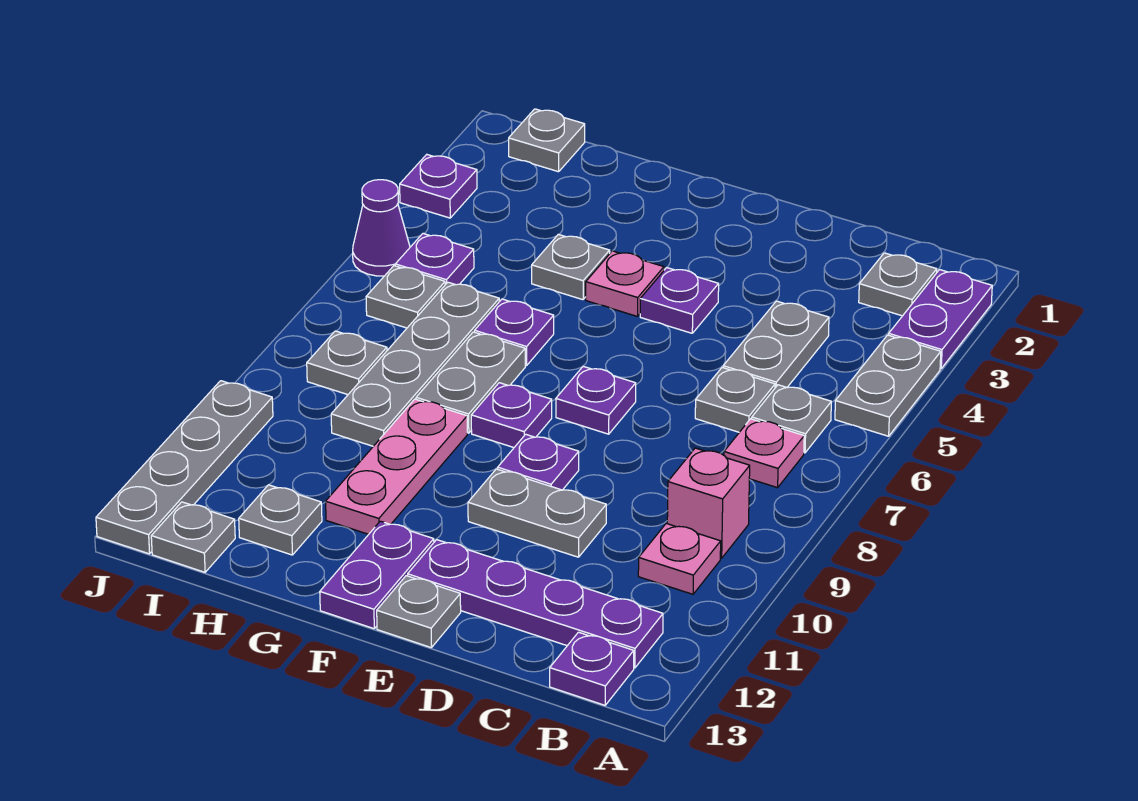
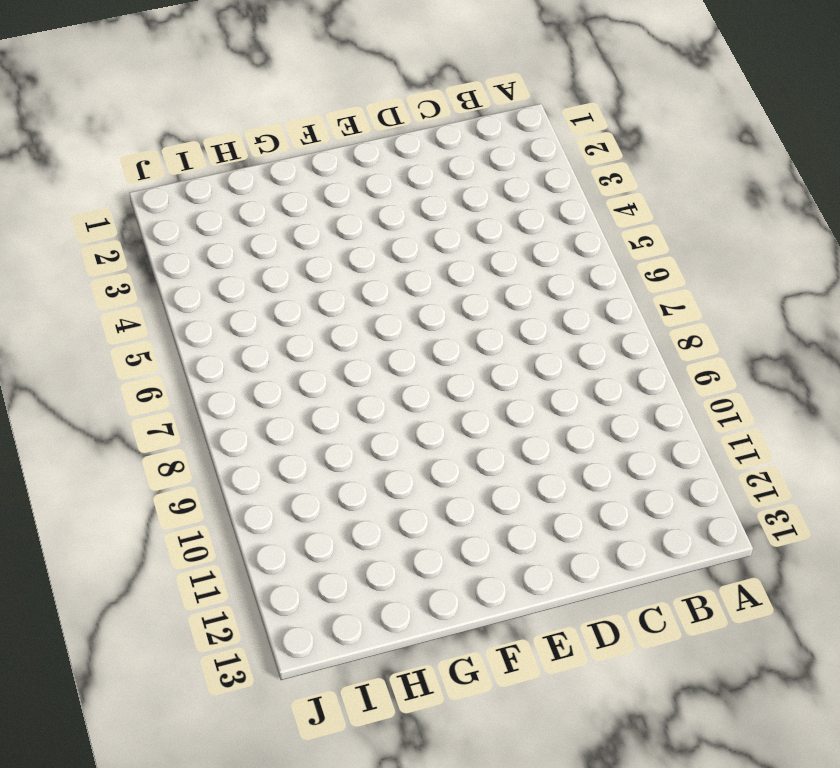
none -> purple 1x2 plate [889,270,992,369]
none -> grey 1x2 plate [835,335,941,436]
none -> grey 1x1 plate [859,253,937,316]
none -> grey 1x1 plate [752,385,831,453]

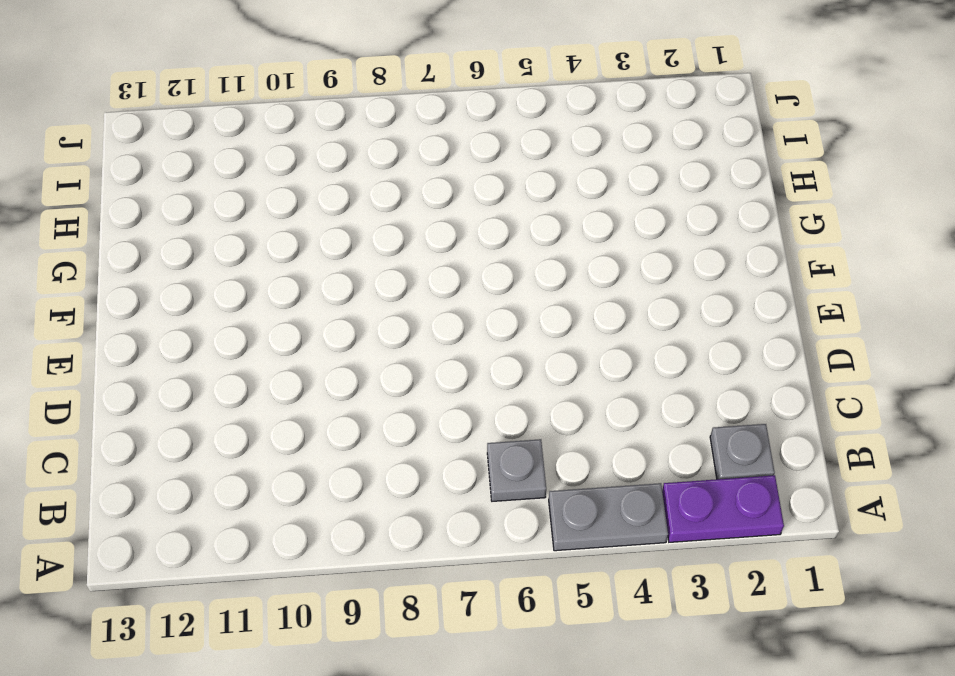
none -> pink 1x1 plate [724,419,804,488]
none -> pink 1x1 brick [667,448,750,558]
none -> pink 1x1 plate [638,523,721,594]
none -> purple 1x4 plate [408,540,663,668]

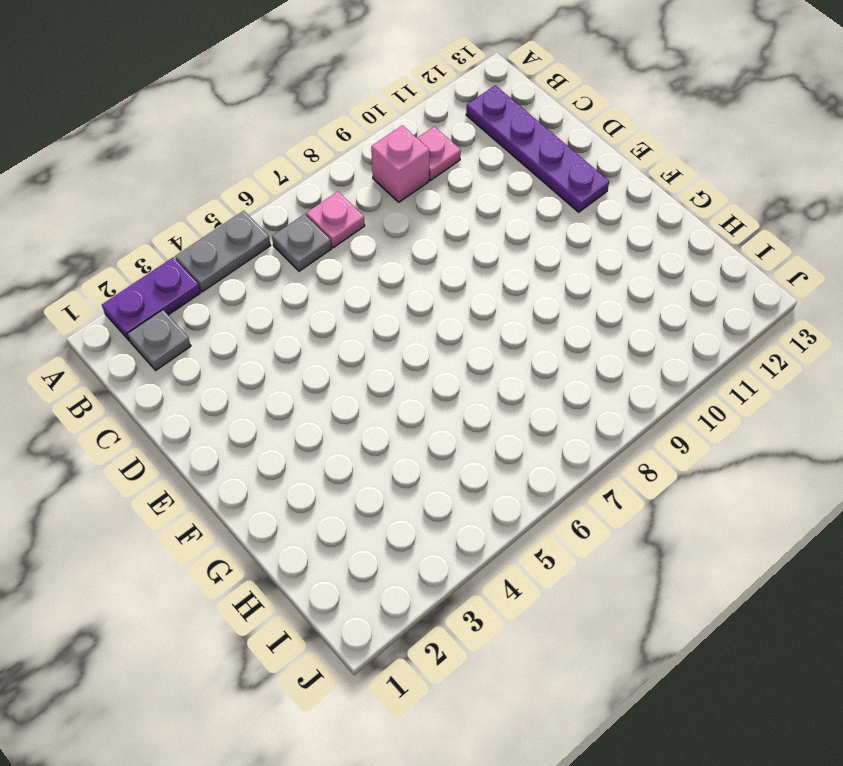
none -> purple 1x1 plate [550,632,634,705]
none -> grey 1x2 plate [723,301,829,388]
none -> grey 1x1 plate [695,367,775,432]
none -> grey 1x2 plate [468,469,606,557]

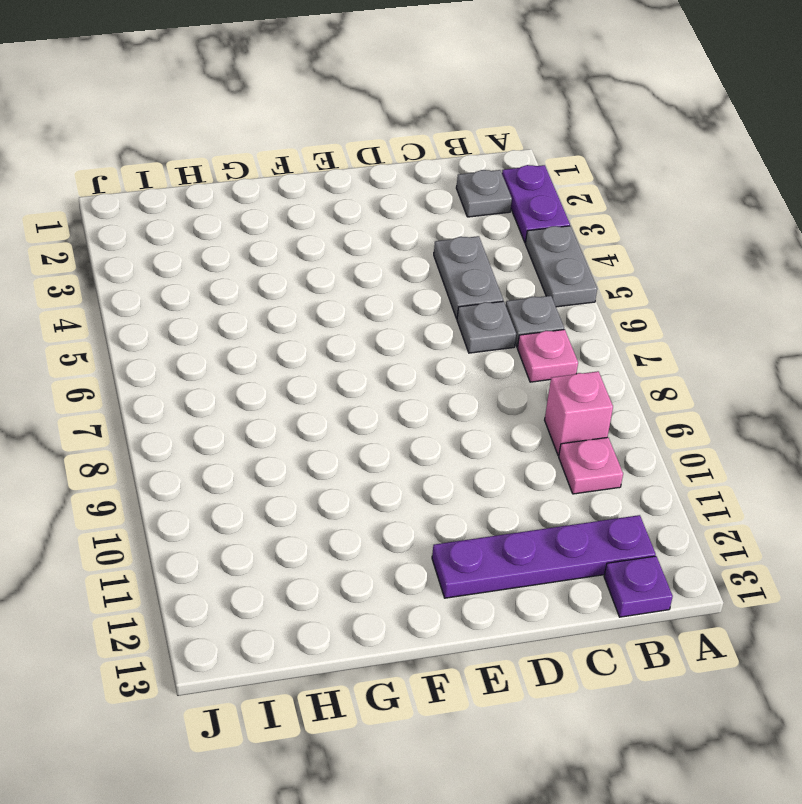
none -> grey 1x2 plate [468,469,606,557]
none -> purple 1x1 plate [640,268,719,333]
none -> purple 1x1 plate [556,366,636,434]
none -> purple 1x1 plate [498,434,579,490]

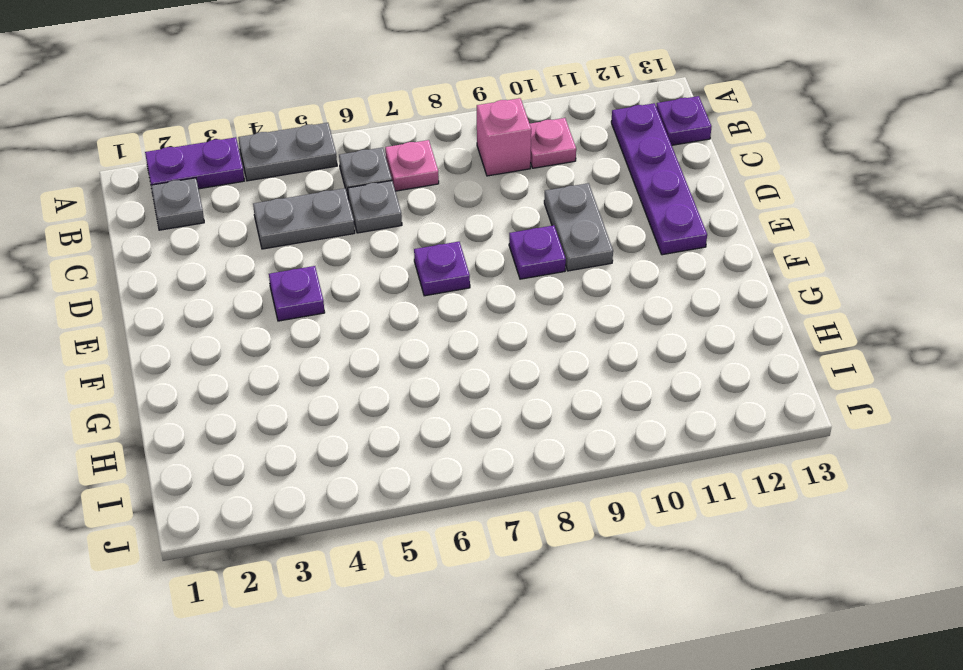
none -> grey 1x1 plate [377,576,461,648]
none -> pink 1x1 plate [586,251,664,316]
none -> purple 1x1 plate [471,383,552,448]
none -> purple 1x2 plate [320,521,434,629]

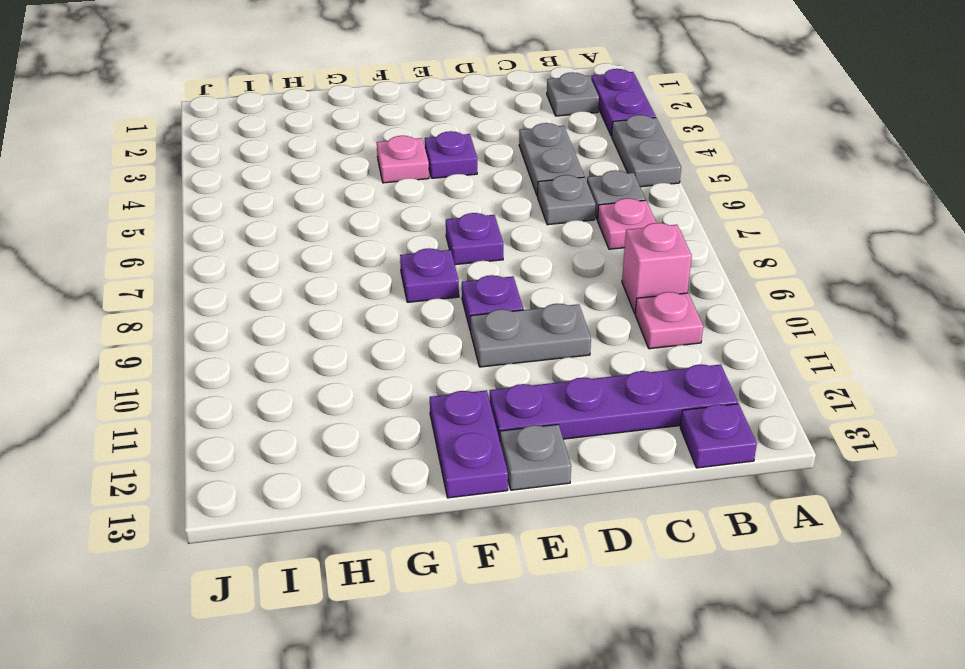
none -> grey 1x1 plate [532,234,610,300]
none -> purple 1x1 plate [475,299,554,366]
none -> grey 1x2 plate [416,332,525,433]
none -> pink 1x3 plate [326,399,467,534]

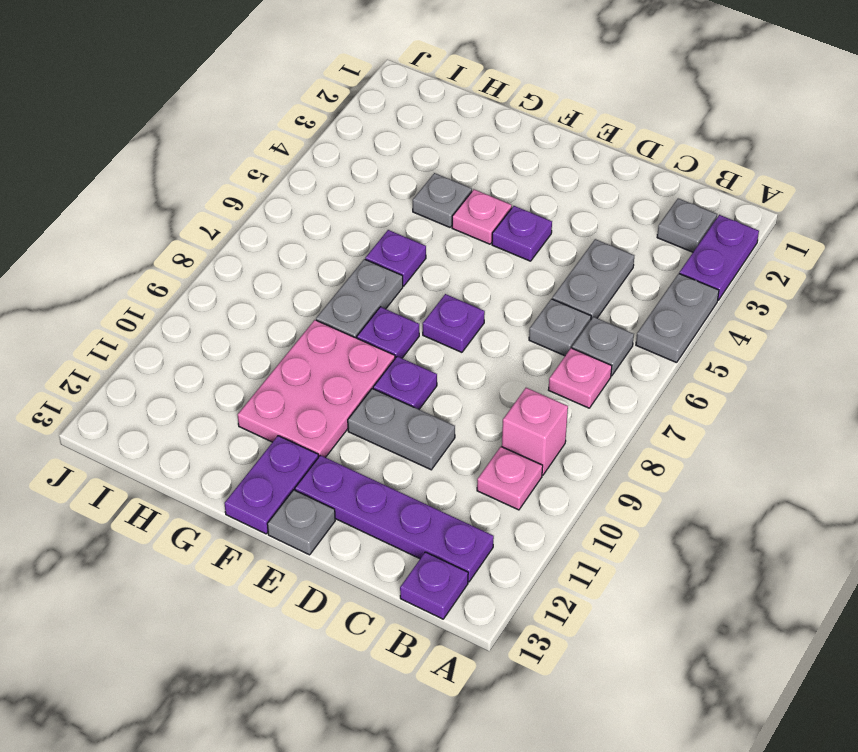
pink 2x3 plate [238,320,395,458] -> pink 1x3 plate [326,399,467,534]
none -> grey 1x4 plate [331,282,499,446]
none -> grey 1x1 plate [239,485,322,555]
none -> grey 1x1 plate [509,109,585,172]
none -> purple 1x1 plate [395,234,474,285]

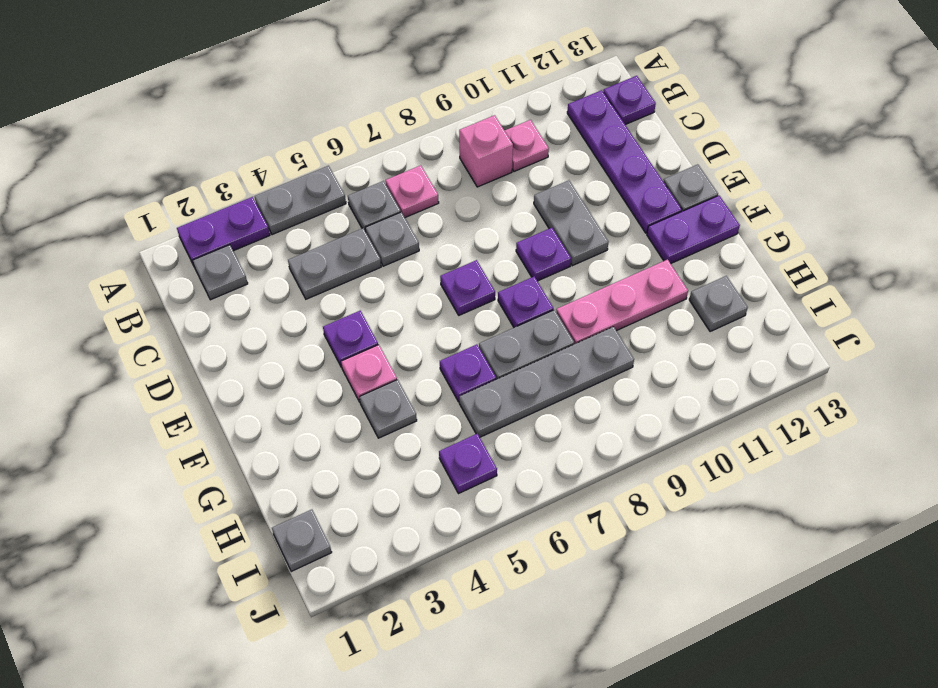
none -> grey 1x1 plate [366,266,445,328]
none -> grey 1x1 plate [307,331,387,395]
none -> grey 1x1 plate [151,502,235,572]
none -> purple 1x1 plate [400,155,477,218]

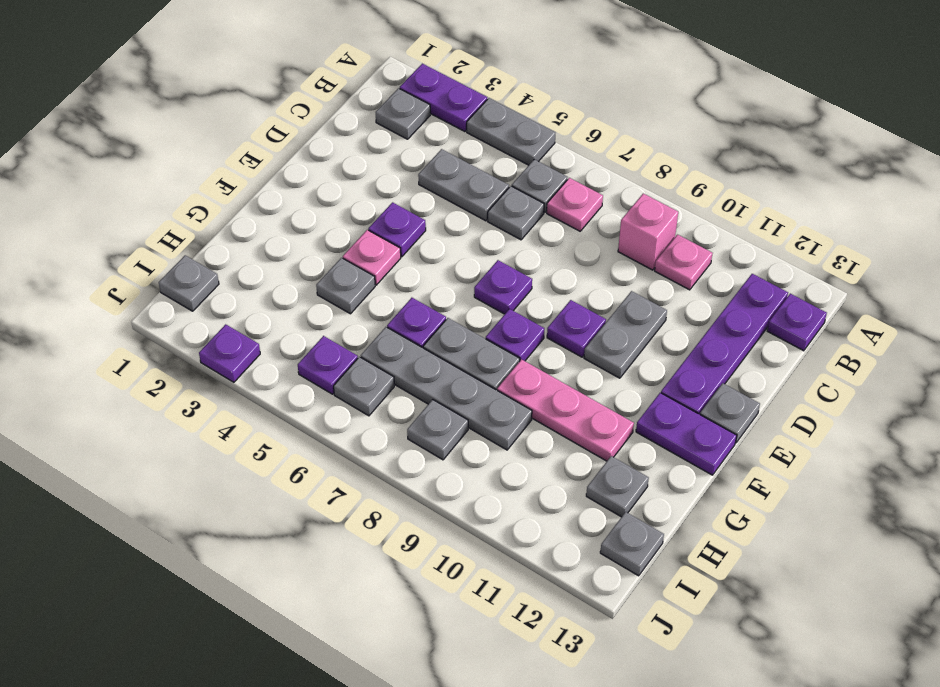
none -> purple 1x1 cone [353,180,410,276]
none -> grey 1x4 plate [96,381,273,554]

